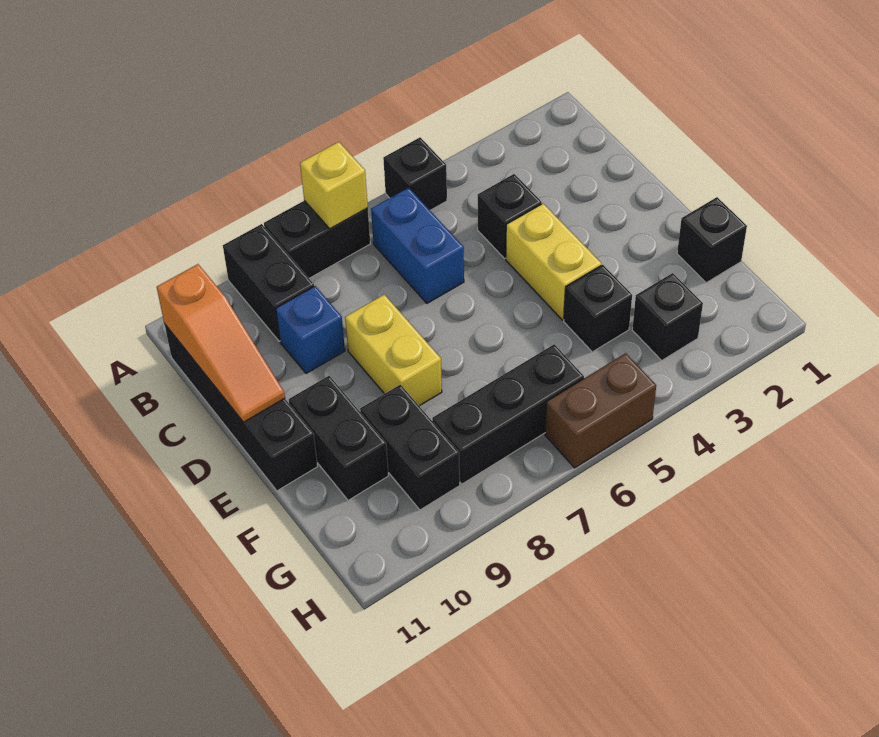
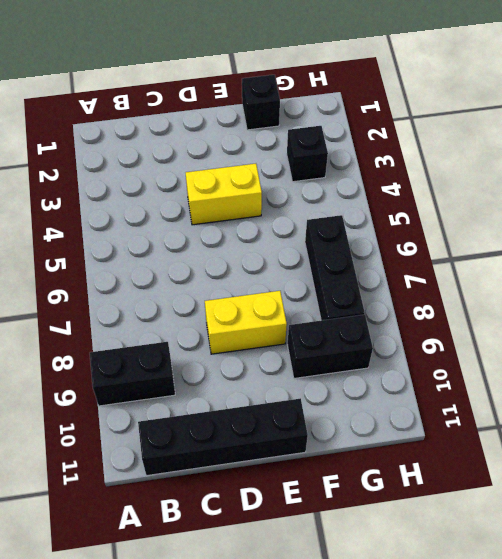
none -> black 1x1 brick [383,137,447,210]
none -> black 1x2 brick [264,201,370,278]
none -> blue 1x2 brick [371,188,464,303]

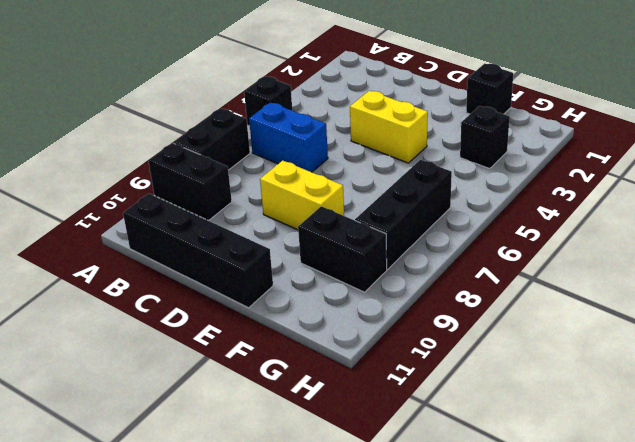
none -> black 1x1 brick [478,174,542,259]
none -> blue 1x1 brick [276,286,345,374]
none -> black 1x2 brick [289,376,388,500]

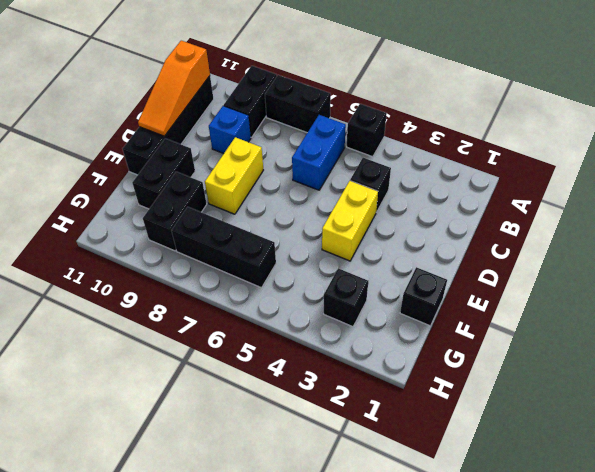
none -> black 1x1 brick [564,265,632,352]
none -> brown 1x2 brick [545,353,656,468]
none -> yellow 1x1 brick [300,142,368,229]

